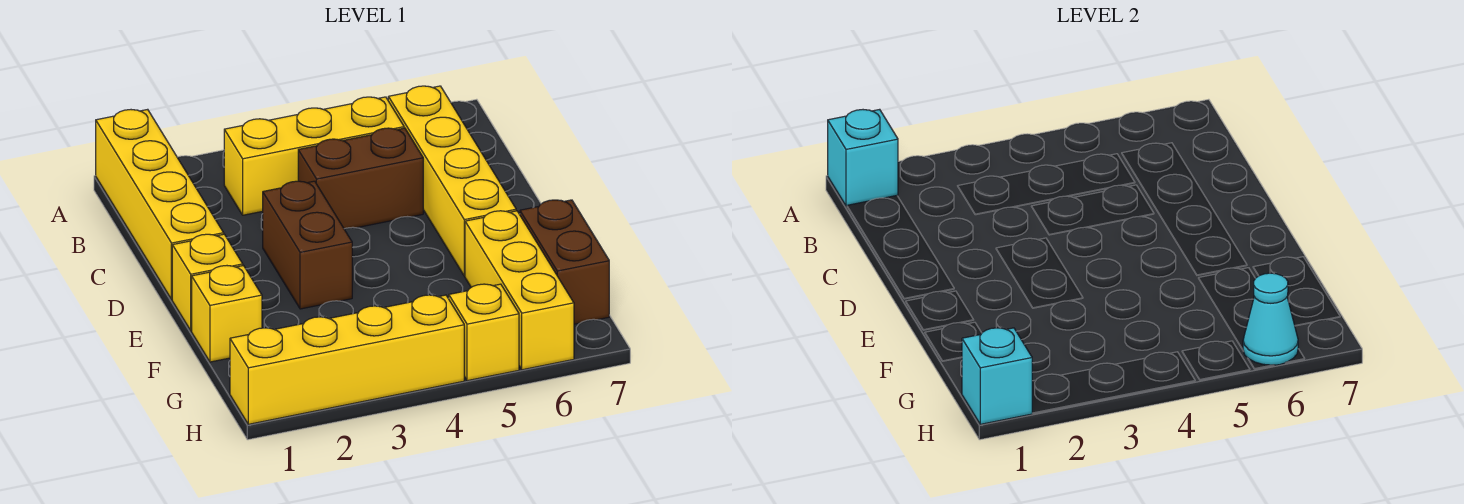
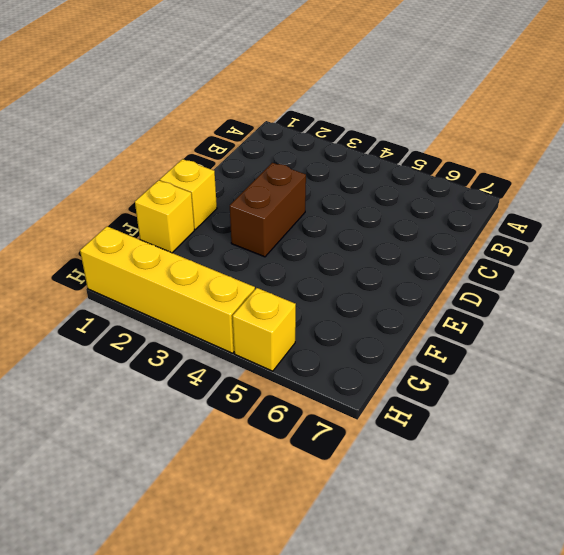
none -> yellow 1x4 brick [96,109,224,300]
none -> yellow 1x3 brick [224,97,404,215]
none -> yellow 1x4 brick [388,86,516,276]

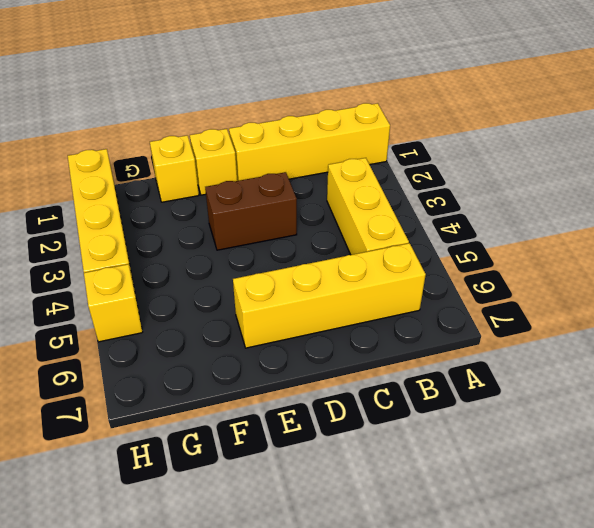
none -> brown 1x2 brick [298,128,423,229]
none -> yellow 1x3 brick [465,211,574,370]
none -> brown 1x2 brick [520,200,609,324]

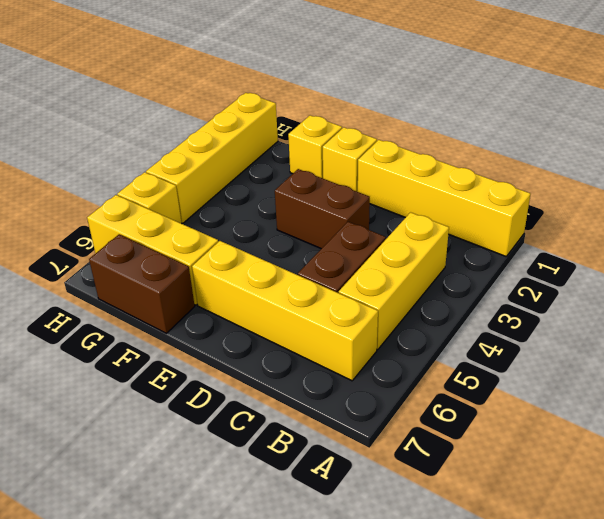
none -> cyan 1x1 brick [828,109,898,206]
none -> cyan 1x1 brick [962,328,1032,424]
none -> cyan 1x1 cone [1243,273,1298,365]

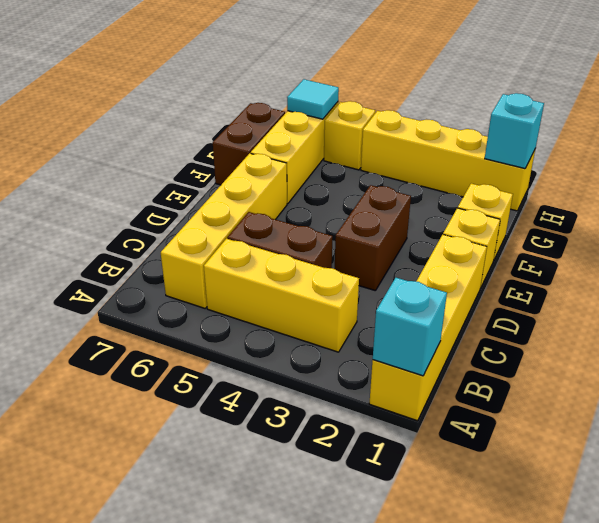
cyan 1x1 tile [287,79,339,119] -> cyan 1x1 cone [1243,273,1298,365]

